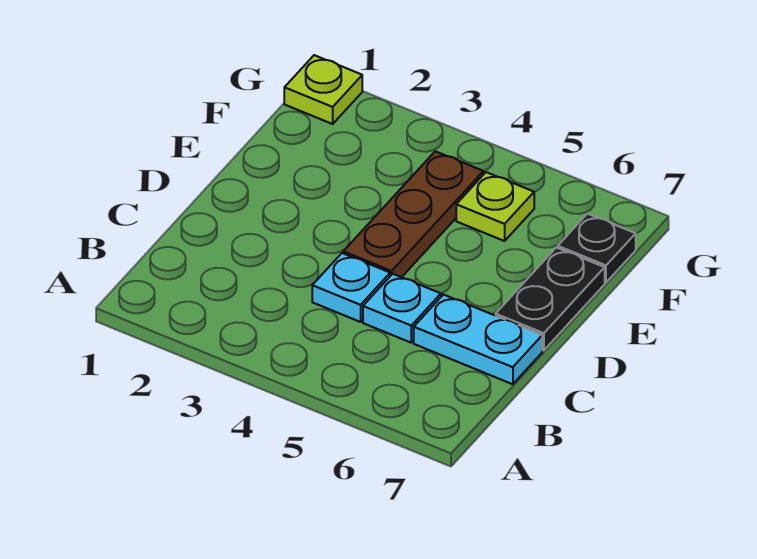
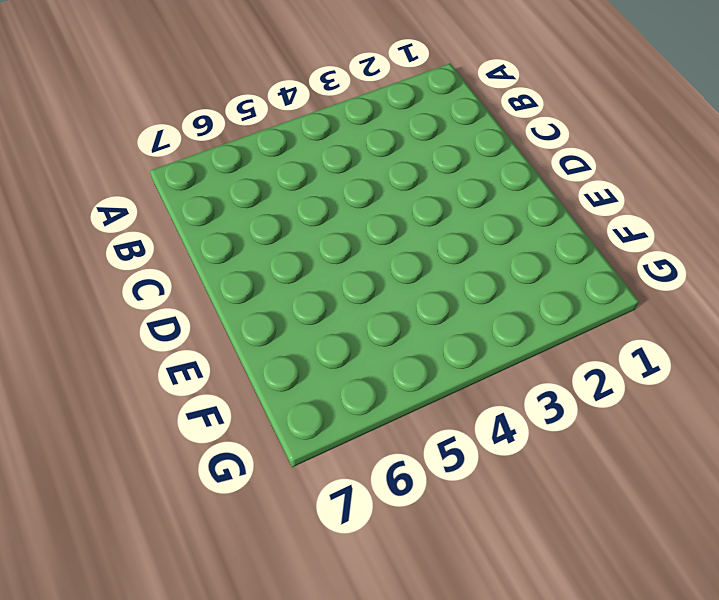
none -> cyan 1x1 plate [312,253,390,322]
none -> cyan 1x1 plate [363,274,441,343]

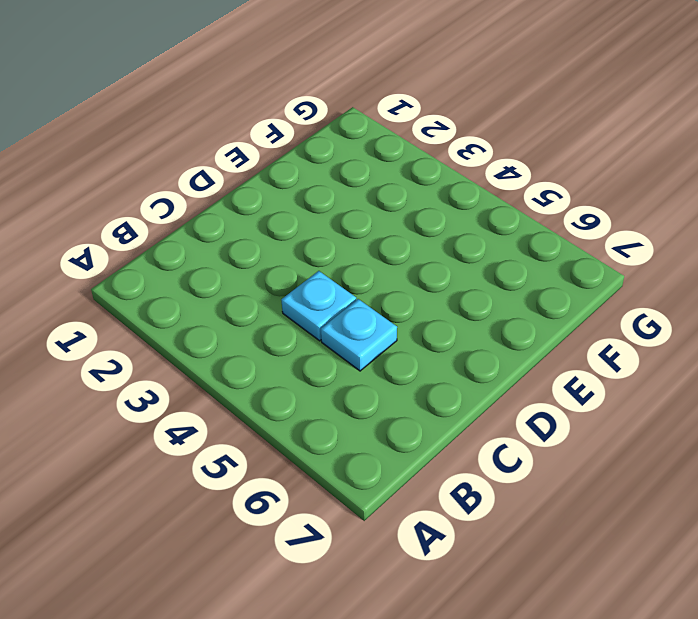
none -> cyan 1x2 plate [414,295,542,384]
none -> brown 1x3 plate [343,151,483,277]

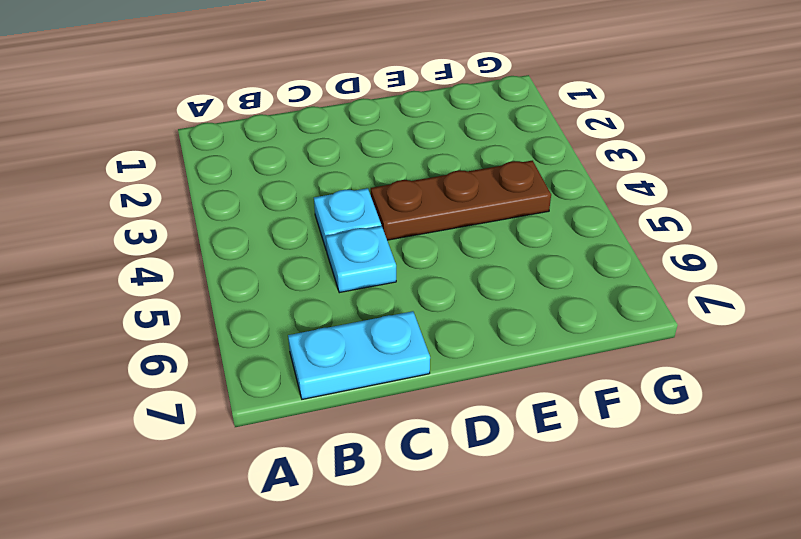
cyan 1x2 plate [288,311,430,399] -> cyan 1x2 plate turned to [414,295,542,384]
none -> black 1x2 plate [496,248,605,350]
none -> lime 1x1 plate [456,172,534,241]

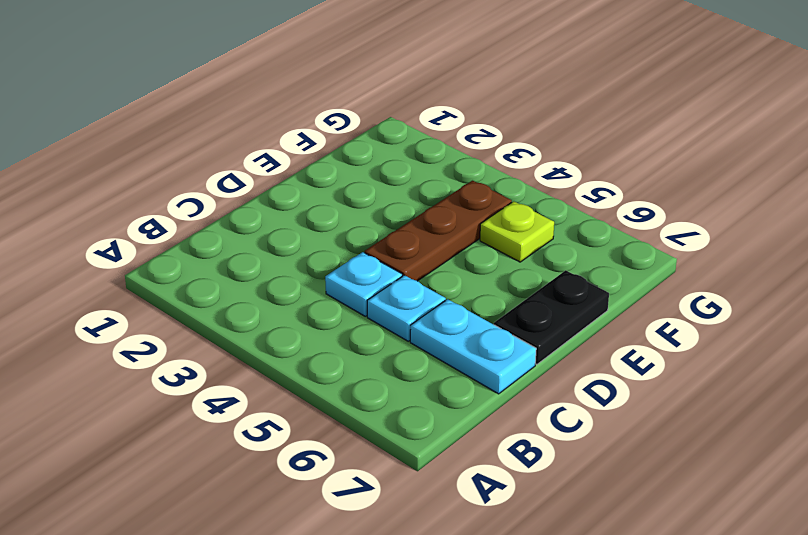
none -> black 1x1 plate [558,214,636,283]
none -> lime 1x1 plate [284,55,362,124]

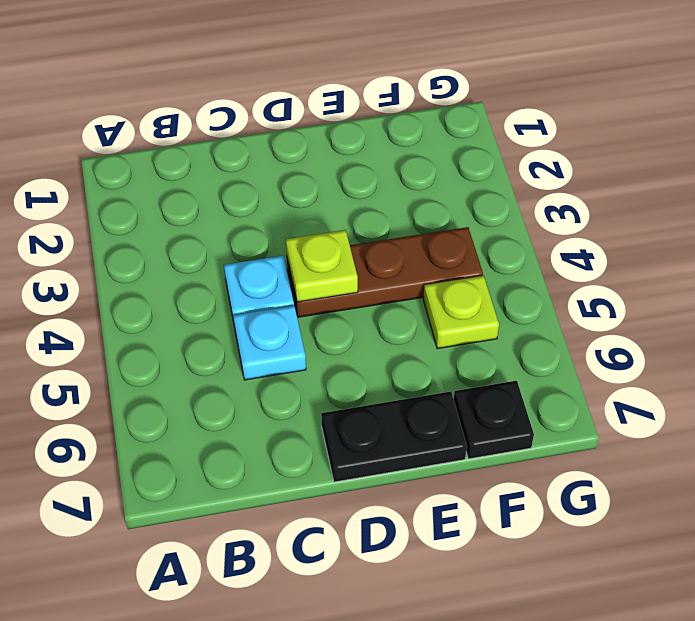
lime 1x1 plate [286,230,358,302] -> lime 1x1 plate moved to [284,55,362,124]
none -> cyan 1x2 plate [414,295,542,384]

